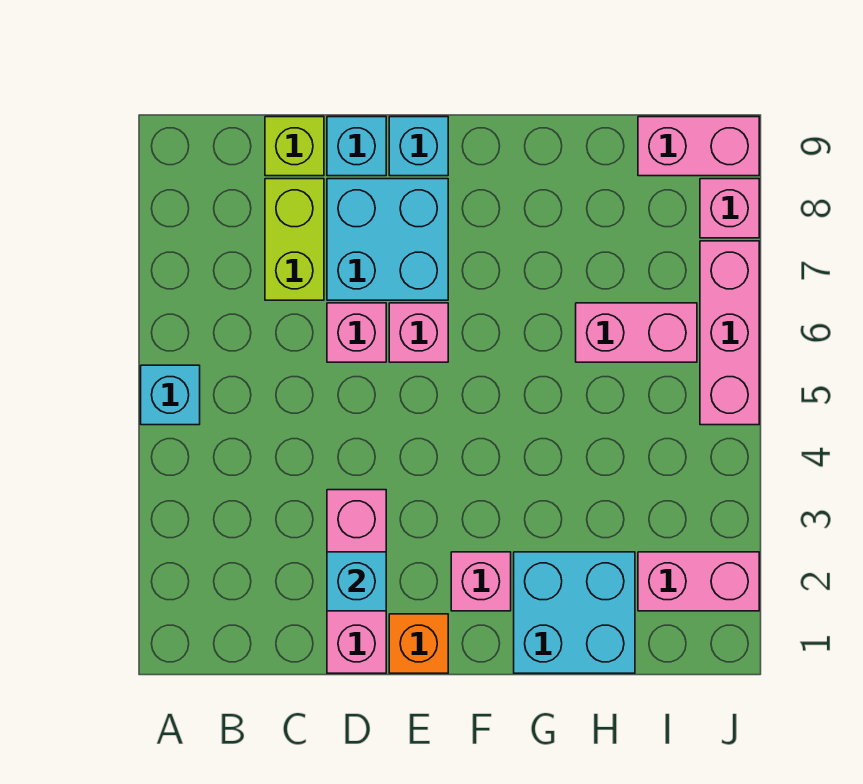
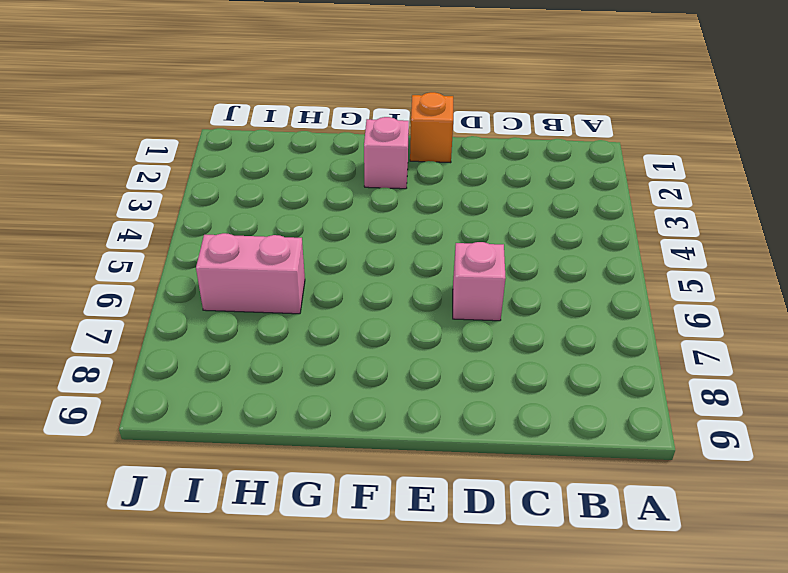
none -> cyan 1x1 brick [141,365,200,425]
none -> lime 1x2 brick [265,179,324,300]
none -> lime 1x1 brick [265,117,324,176]

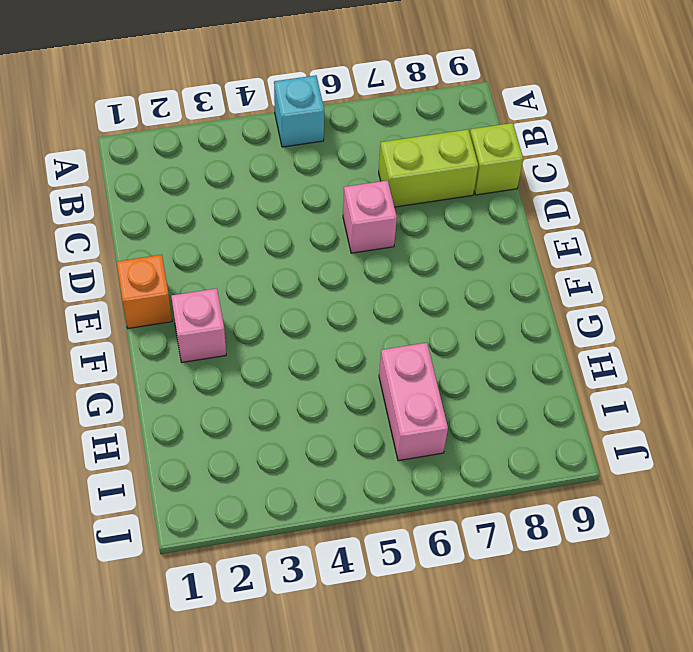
none -> pink 1x3 brick [327,490,386,673]
none -> cyan 2x2 brick [327,179,448,300]
none -> cyan 1x1 brick [327,117,386,176]

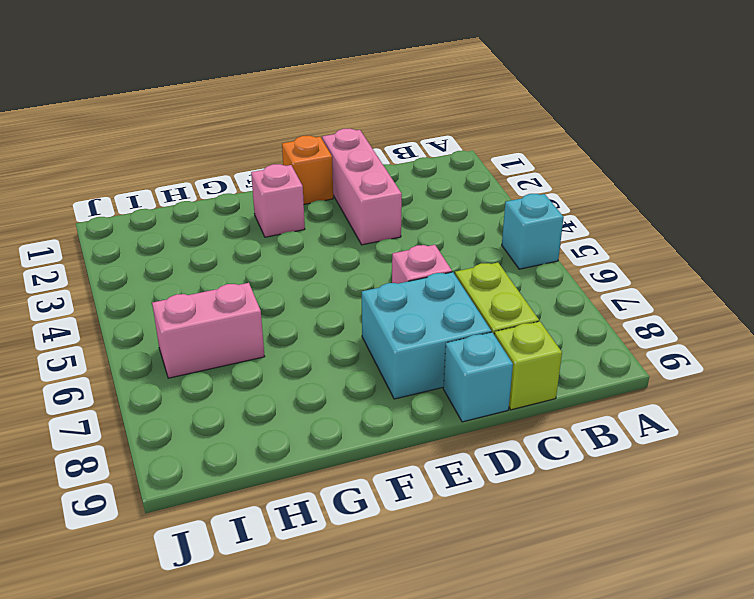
none -> pink 1x1 brick [389,303,448,362]
none -> cyan 1x1 brick [389,117,448,176]
none -> cyan 2x2 brick [514,552,635,673]

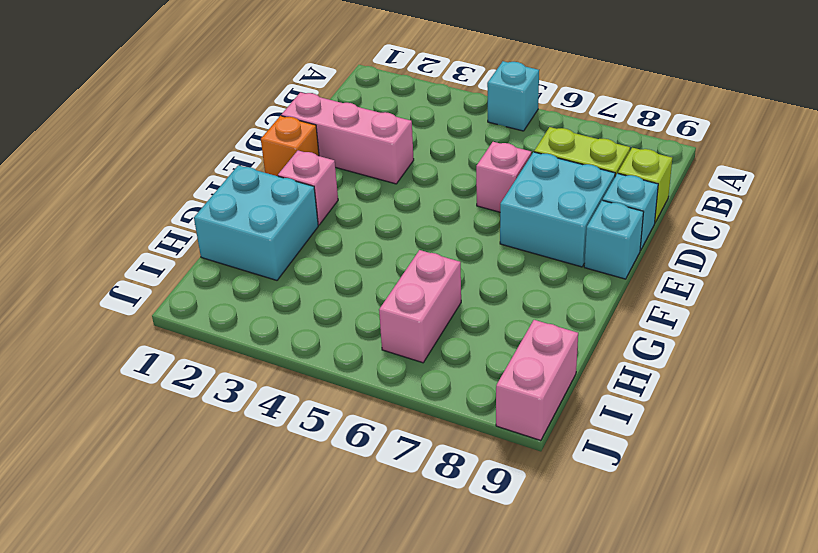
none -> pink 1x1 brick [389,303,448,362]
none -> pink 1x2 brick [638,552,759,611]
none -> pink 1x3 brick [700,241,759,425]

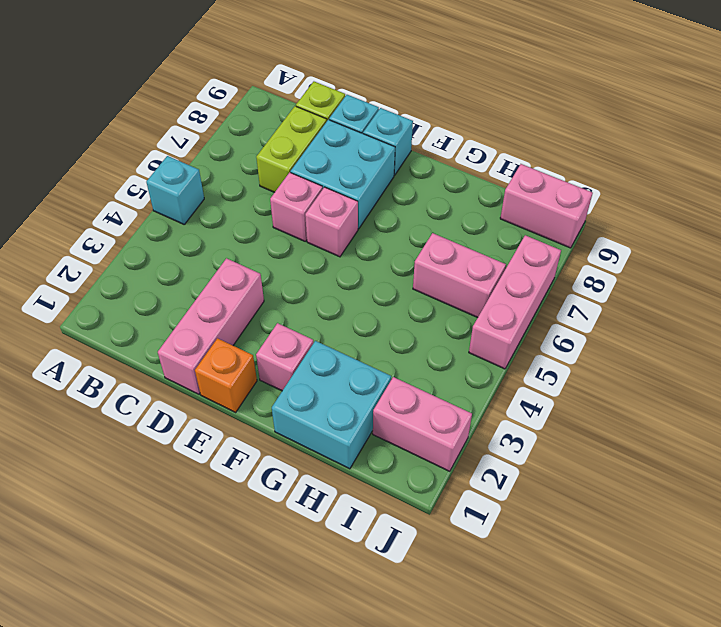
none -> pink 1x1 brick [700,179,759,238]
none -> cyan 1x1 brick [327,552,386,611]

